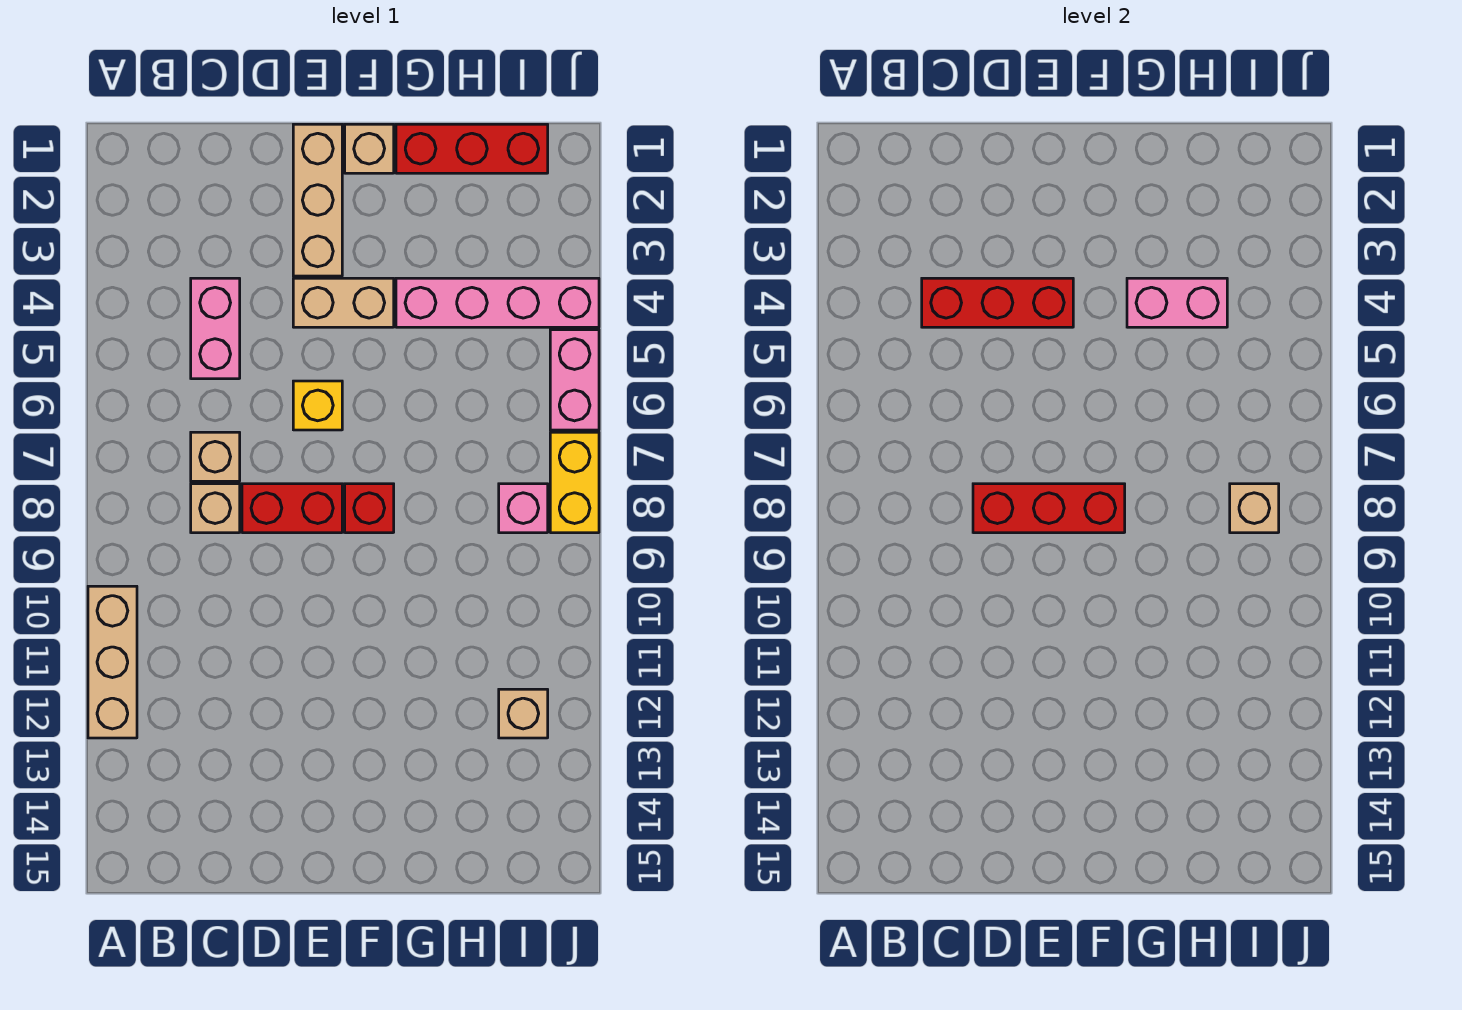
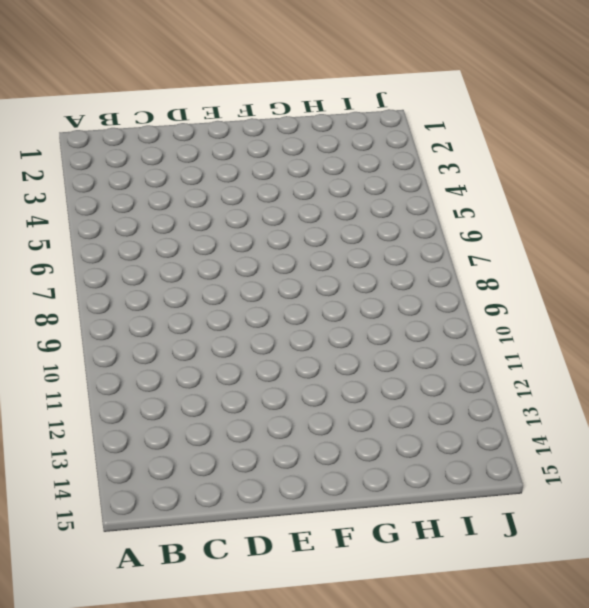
none -> tan 1x3 brick [88,586,137,738]
none -> pink 1x2 brick [191,278,240,379]
none -> tan 1x1 brick [191,432,240,481]

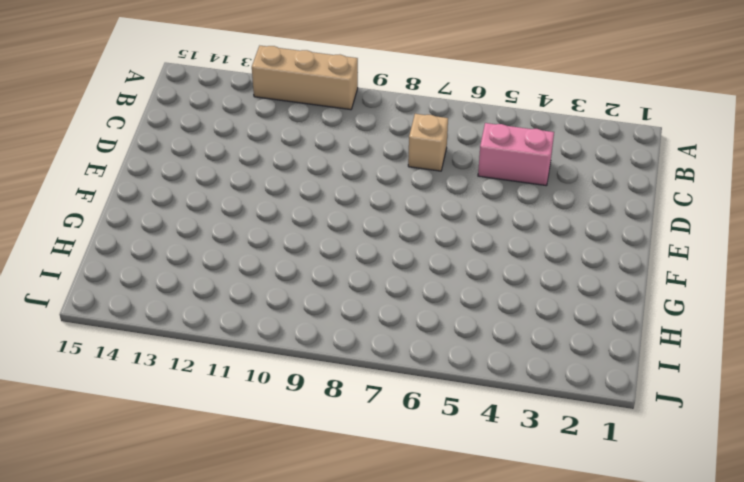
none -> tan 1x1 brick [191,484,240,533]
none -> red 1x2 brick [242,484,342,533]
none -> tan 1x3 brick [293,124,342,276]

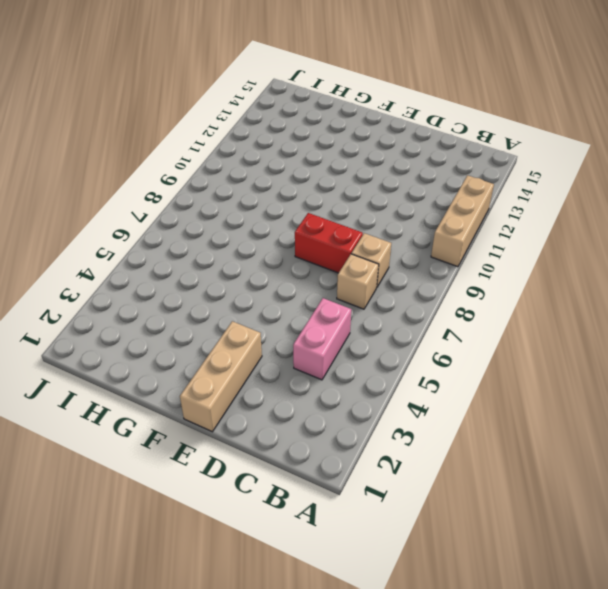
none -> tan 1x2 brick [293,278,394,327]
none -> yellow 1x1 brick [293,381,342,430]
none -> tan 1x1 brick [345,124,394,173]

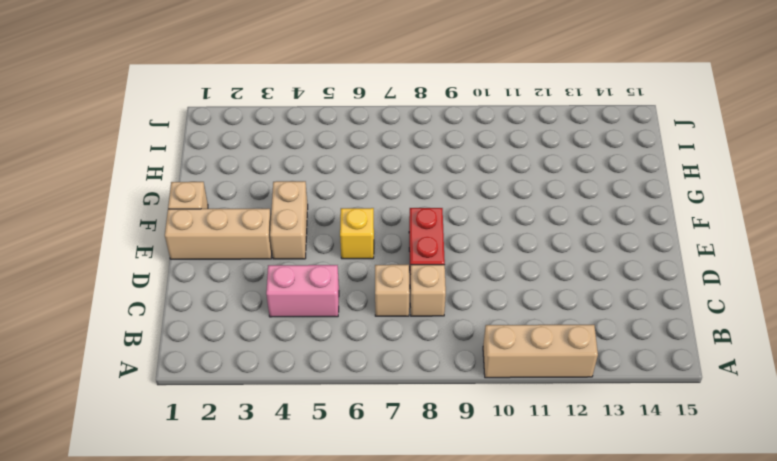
none -> red 1x1 brick [345,484,394,533]
none -> red 1x3 brick [396,124,548,173]
none -> pink 1x4 brick [396,278,599,327]

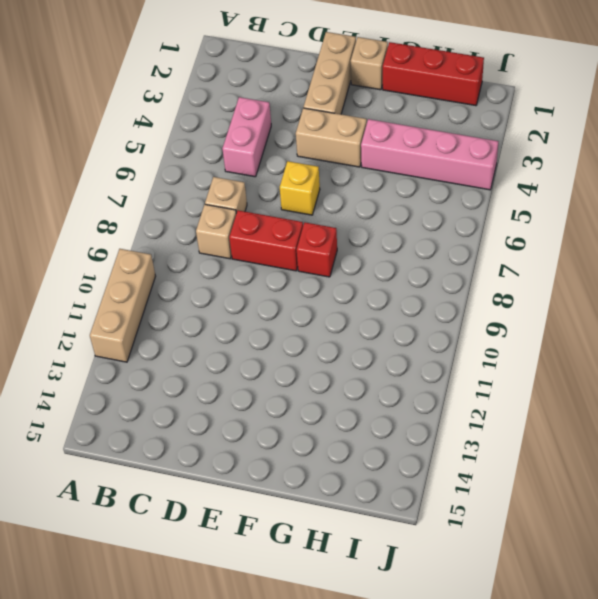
none -> pink 1x1 brick [499,484,548,533]
none -> tan 1x1 brick [499,689,548,738]
none -> pink 1x2 brick [550,330,599,430]

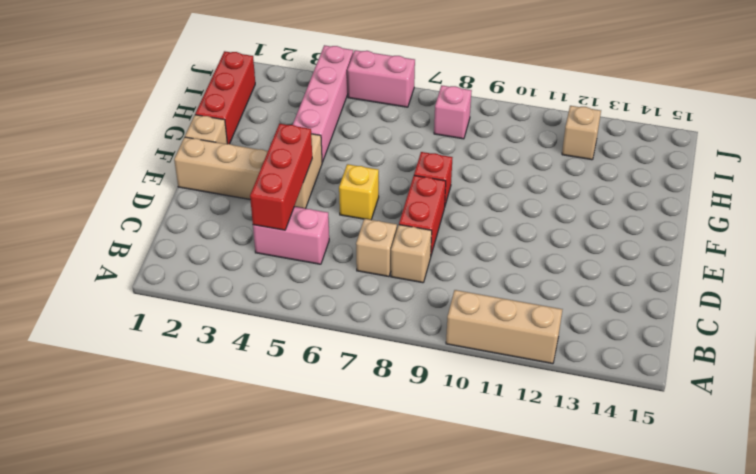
none -> yellow 1x2 brick [550,432,599,533]
none -> red 1x3 brick [973,484,1125,533]
none -> pink 1x2 brick [1127,278,1227,327]

